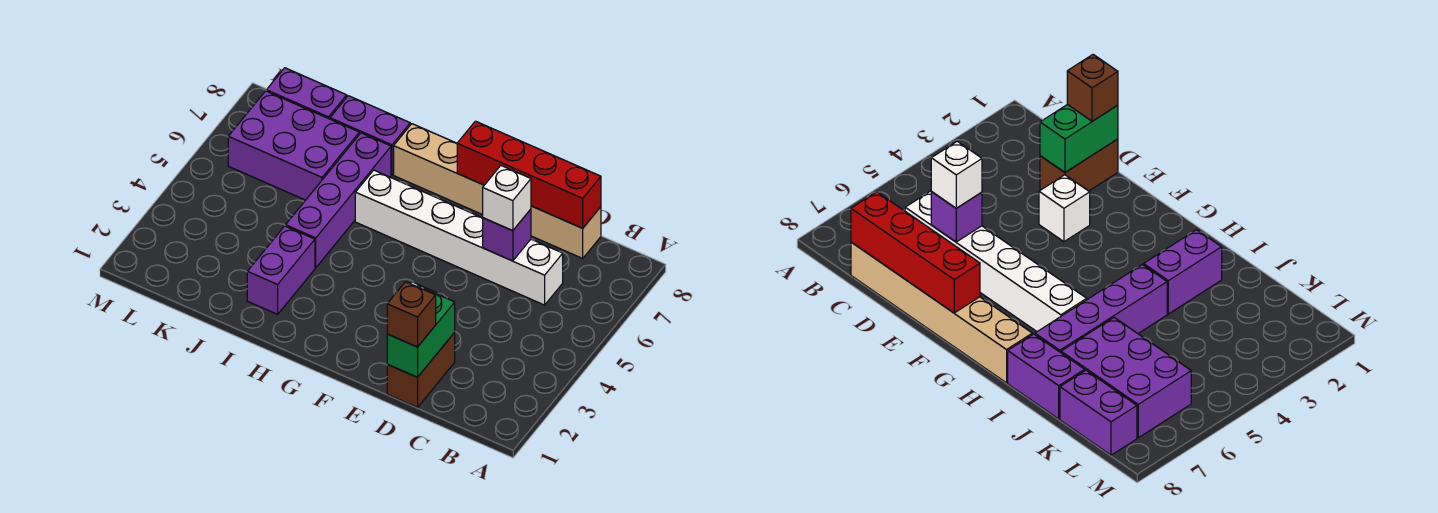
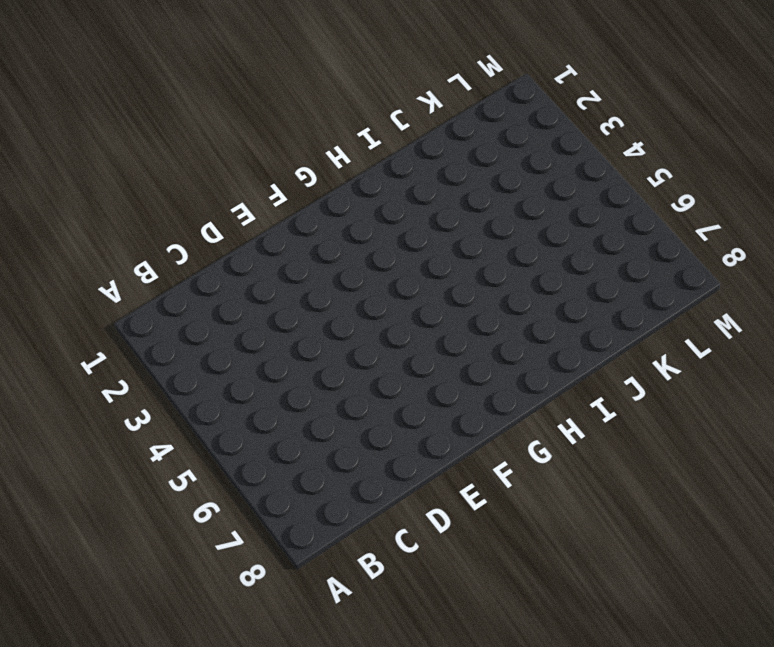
none -> white 1x6 brick [355,170,563,305]
none -> tan 1x6 brick [394,124,601,258]
none -> brown 1x2 brick [387,333,455,408]

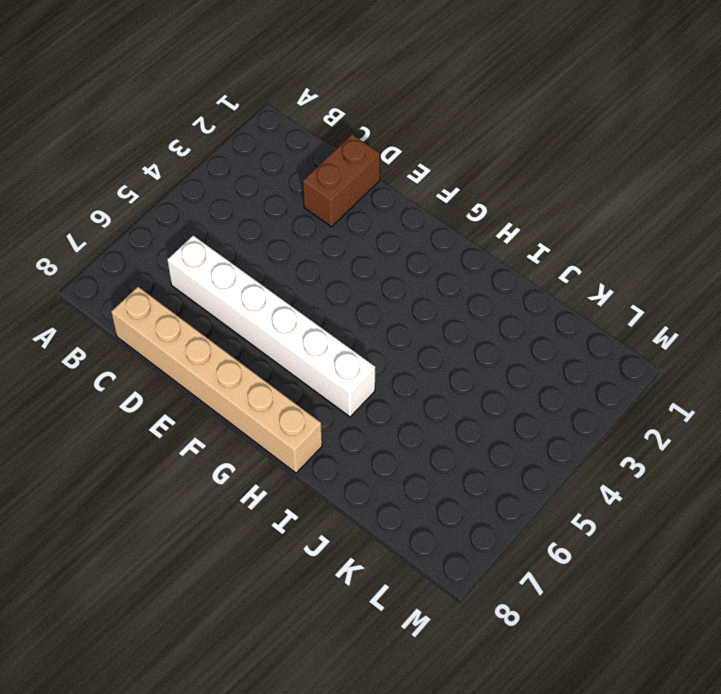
none -> white 1x1 brick [1039,175,1090,242]
none -> purple 1x2 brick [247,226,315,314]
none -> purple 1x4 brick [286,133,391,268]

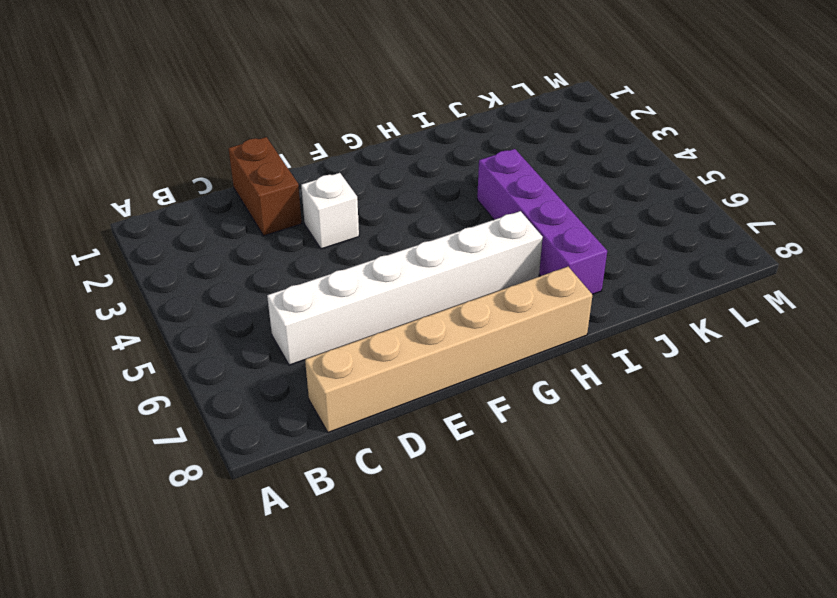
none -> purple 1x2 brick [247,226,315,314]
none -> purple 1x2 brick [330,96,410,175]
none -> purple 2x3 brick [228,91,359,200]

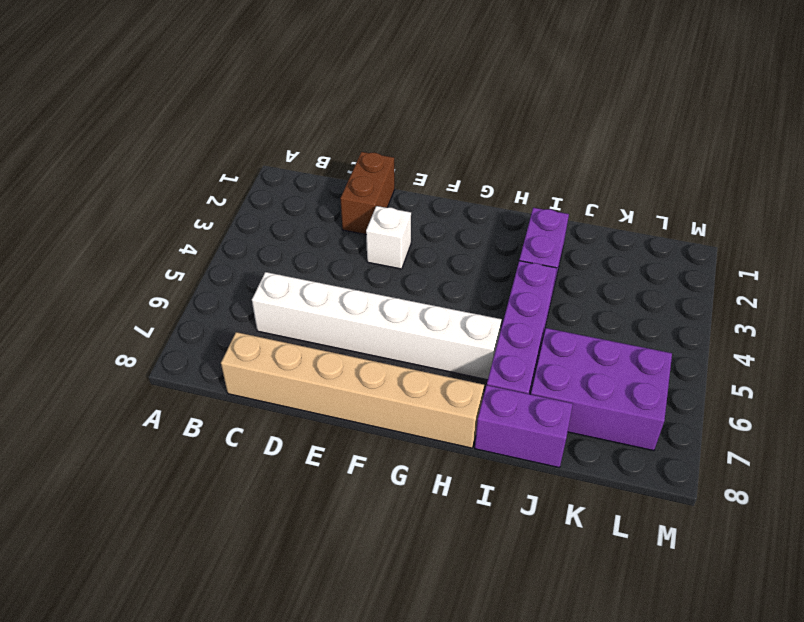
none -> purple 1x2 brick [266,68,347,119]
none -> red 1x4 brick [457,121,601,228]
none -> green 1x2 brick [387,289,455,377]

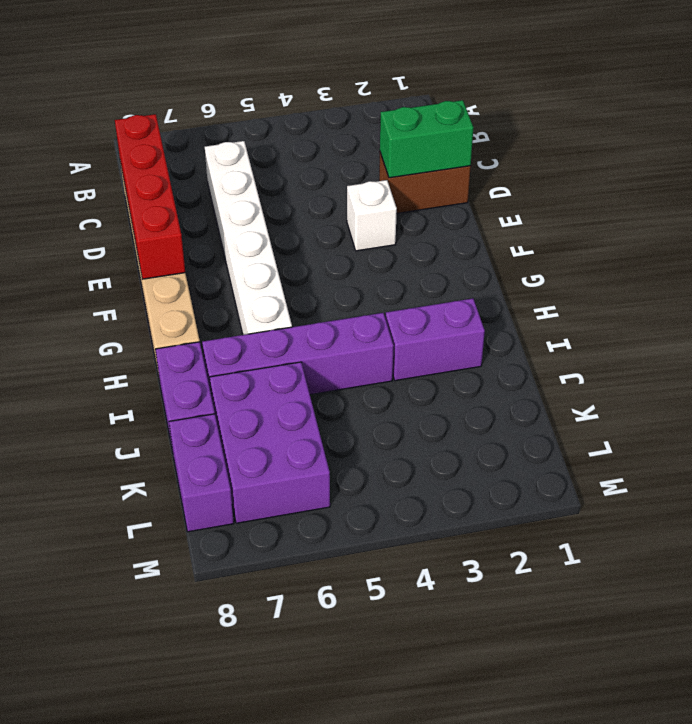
none -> purple 1x1 brick [483,209,531,261]
none -> brown 1x1 brick [387,282,436,347]
none -> white 1x1 brick [483,166,531,231]

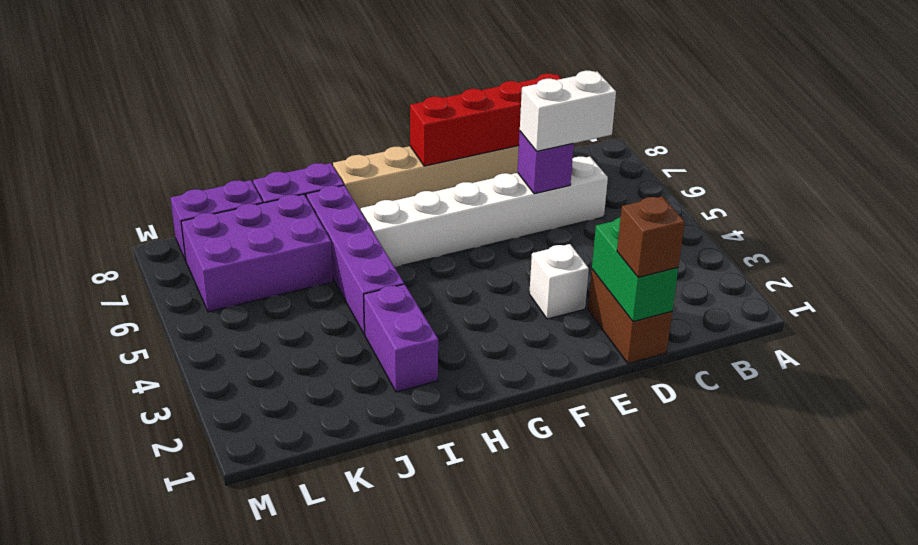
white 1x2 brick [520,71,616,151] -> white 1x1 brick [483,166,531,231]

